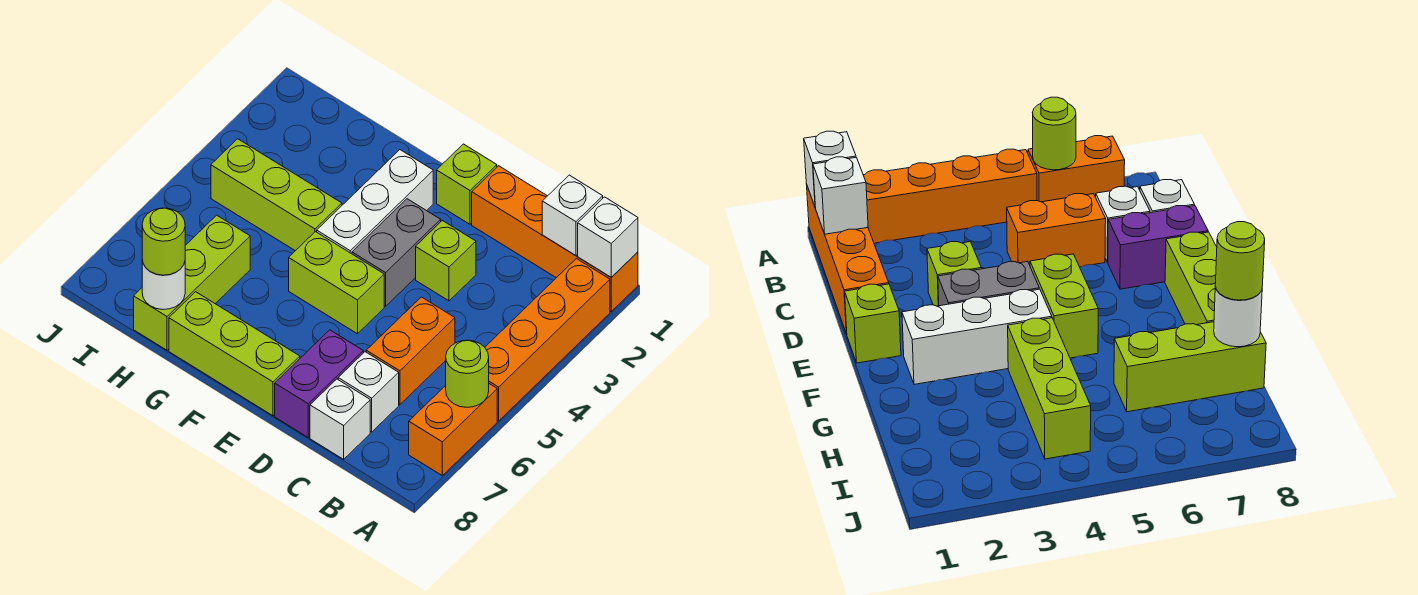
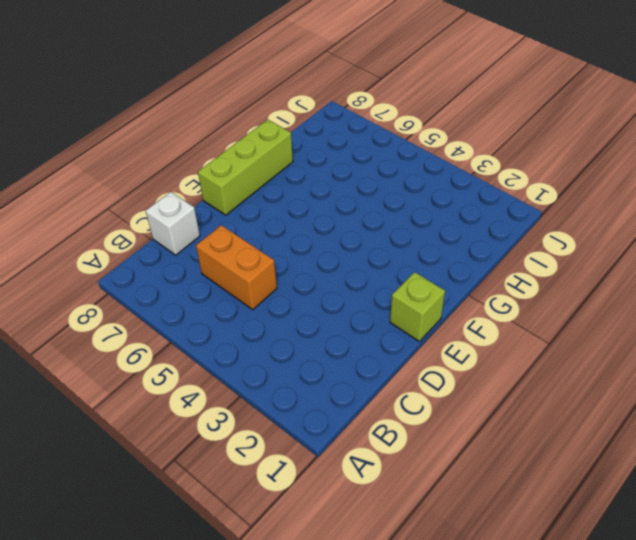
none -> orange 1x4 brick [472,166,638,311]
none -> orange 1x4 brick [485,259,610,421]
none -> orange 1x2 brick [409,384,497,475]

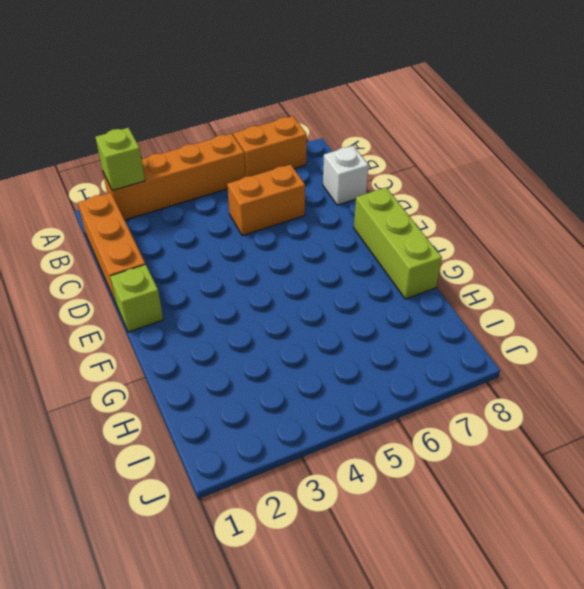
lime 1x1 brick [95,128,145,191] -> lime 1x1 brick moved to [416,221,476,301]
orange 1x3 brick [78,193,146,303] -> orange 1x4 brick [472,166,638,311]
none -> white 1x1 brick [338,352,399,432]
none -> purple 1x2 brick [275,330,363,437]
none -> grey 1x2 brick [352,199,441,306]

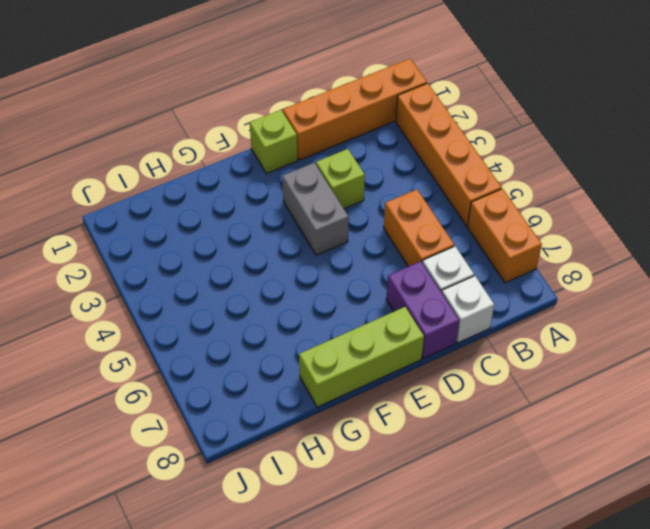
none -> lime 1x2 brick [289,232,384,334]
none -> white 1x3 brick [317,150,433,254]
none -> lime 1x3 brick [211,139,342,251]

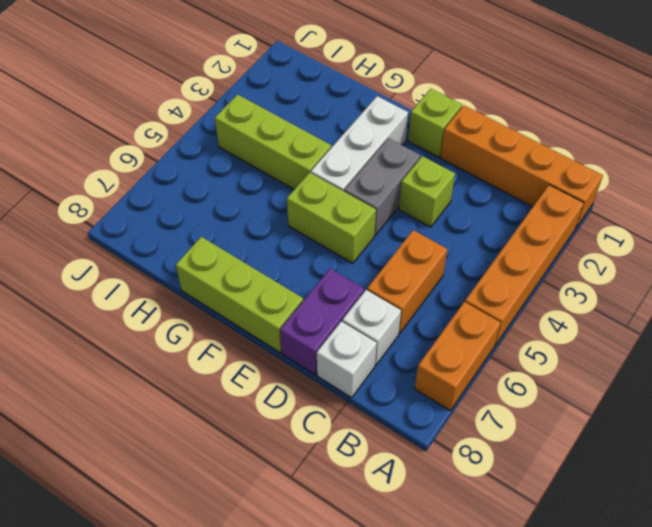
none -> lime 1x3 brick [134,215,250,350]
none -> white 1x1 brick [578,197,638,277]
none -> lime 1x1 round brick [446,340,489,407]

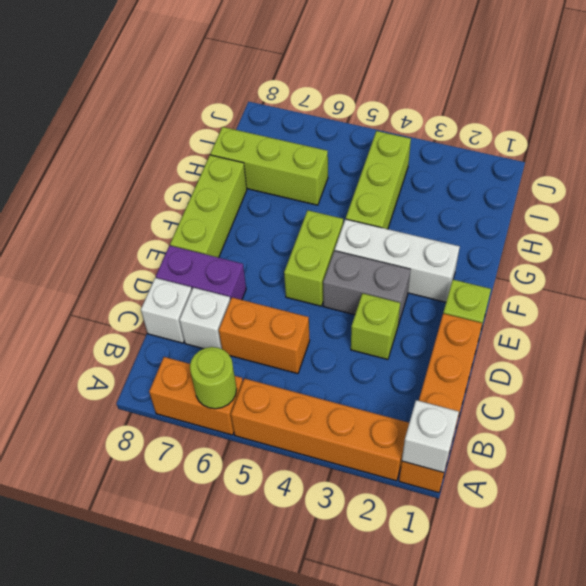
none -> white 1x1 brick [542,175,603,256]
none -> white 1x1 round brick [142,260,185,309]
none -> lime 1x1 round brick [142,208,185,275]

